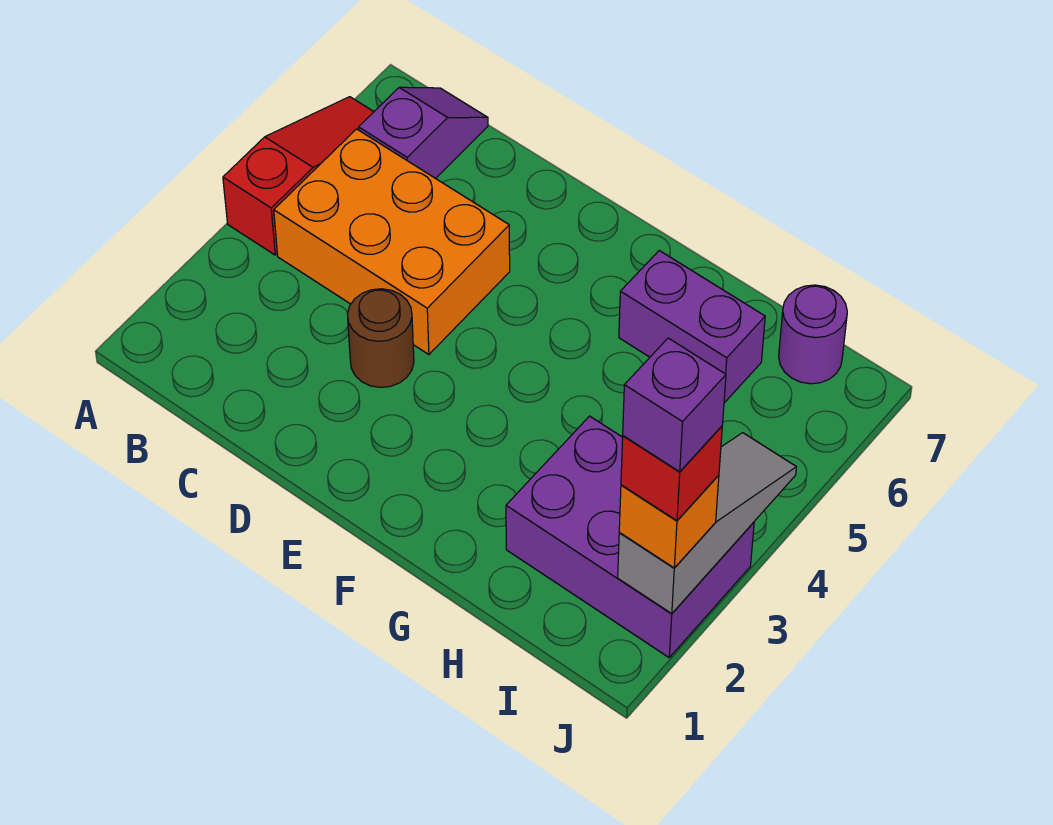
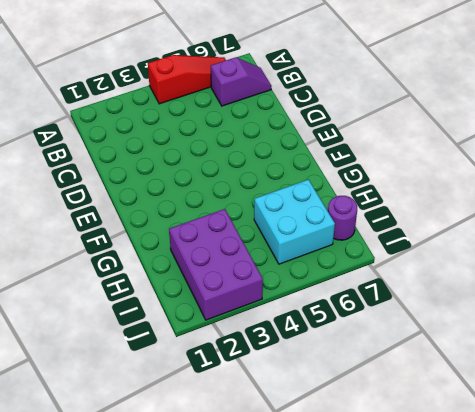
cyan 2x2 brick [254,180,335,264] -> purple 1x2 brick [619,251,765,403]
none -> orange 2x3 brick [274,129,510,355]
none -> brown 1x1 round brick [347,289,414,387]

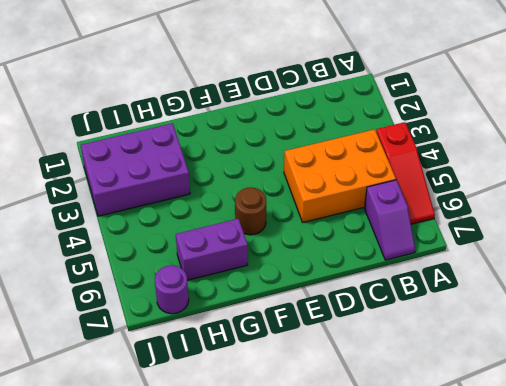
brown 1x1 round brick [235,187,266,235] -> brown 1x1 round brick moved to [347,289,414,387]
none -> grey 1x3 slope [618,433,796,614]
none -> orange 1x1 brick [619,475,719,568]

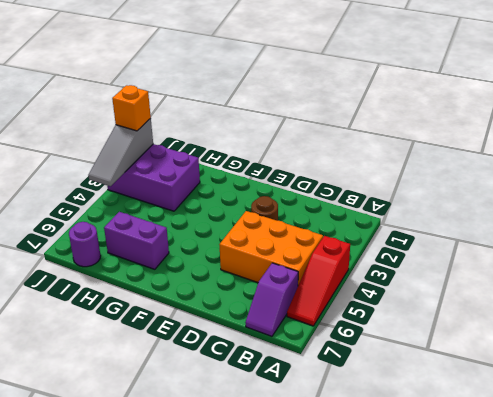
none -> red 1x1 brick [621,426,722,521]
none -> purple 1x1 brick [623,338,726,472]

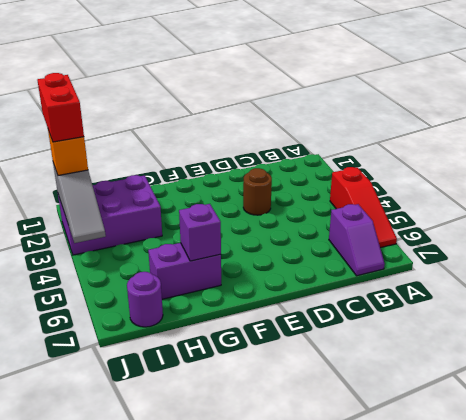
purple 1x1 brick [179,204,221,261] -> purple 1x1 brick moved to [623,338,726,472]
red 1x2 brick [38,73,84,142] -> red 1x1 brick [621,426,722,521]
none -> orange 2x3 brick [274,129,510,355]

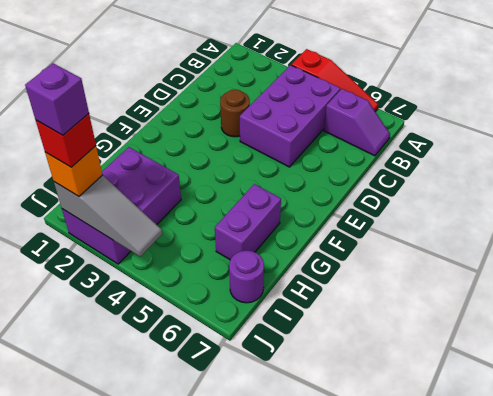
purple 2x3 brick [240,65,340,167] -> orange 2x3 brick [274,129,510,355]

